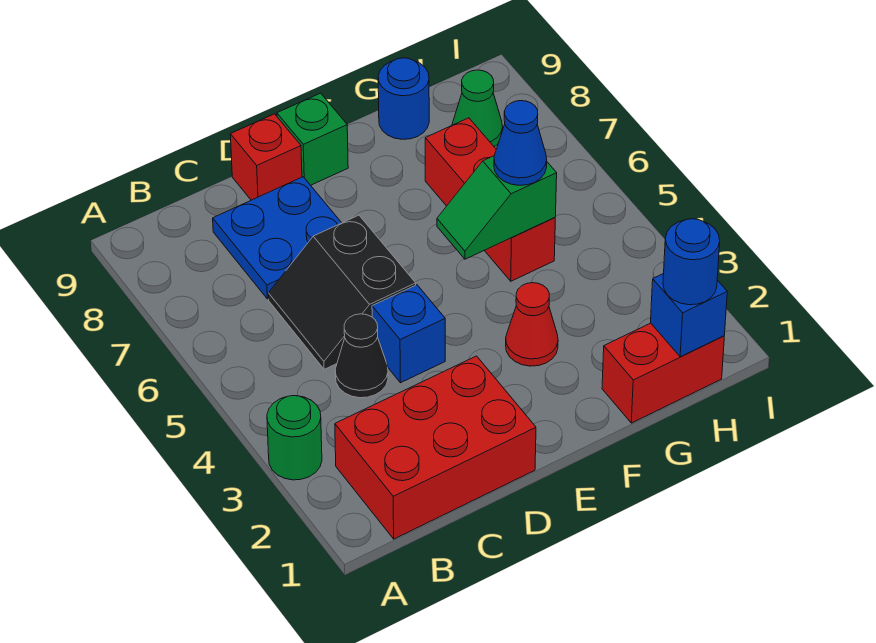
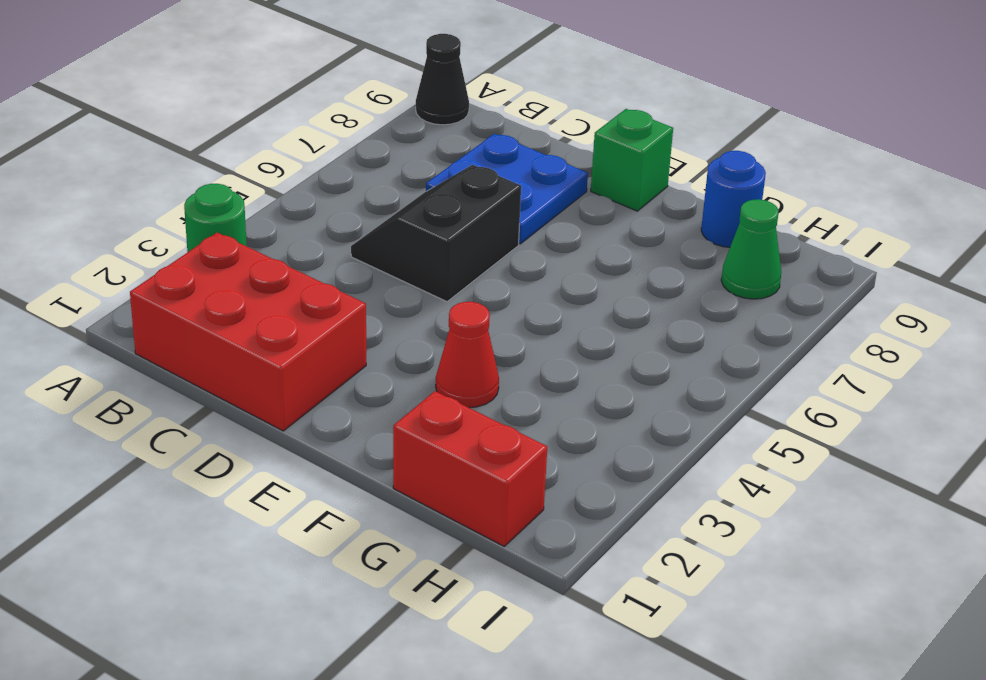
black 1x1 cone [416,34,469,125] -> black 1x1 cone moved to [335,314,388,398]
none -> blue 1x1 brick [372,285,445,383]
none -> red 1x1 brick [230,114,302,200]
none -> red 1x3 brick [425,118,555,281]

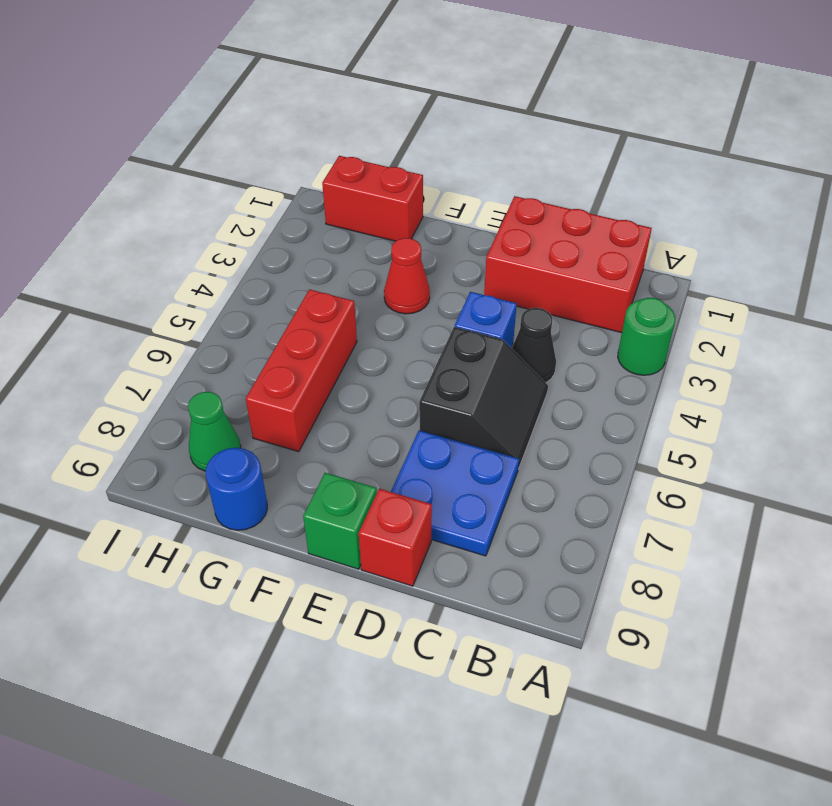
none -> green 1x2 slope [437,156,557,259]
none -> blue 1x1 brick [651,273,727,357]
none -> blue 1x1 cone [494,101,547,185]

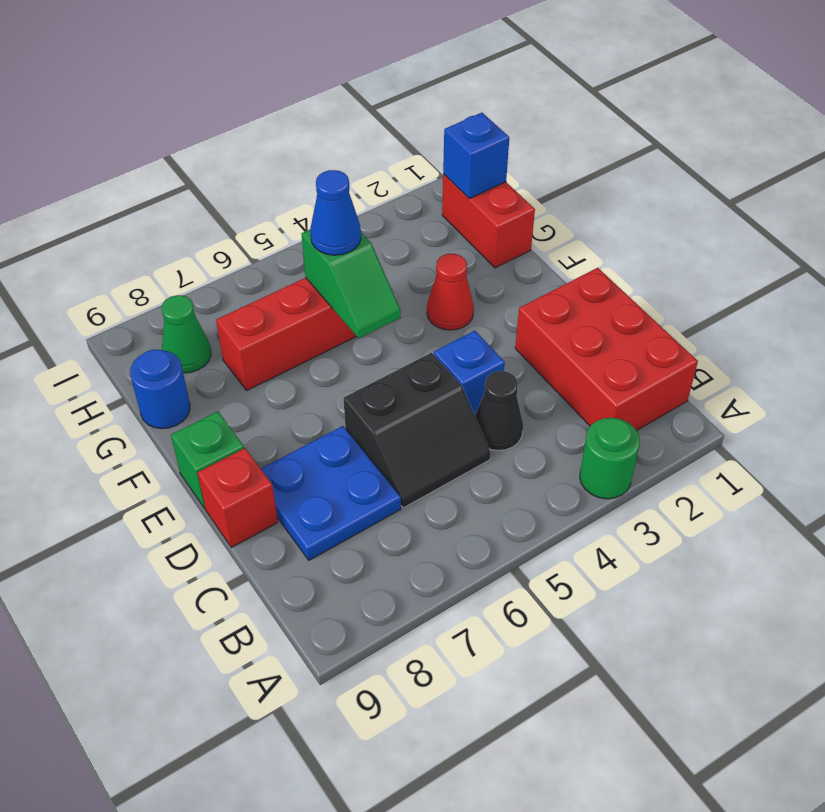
none -> blue 1x1 round brick [663,219,720,305]

